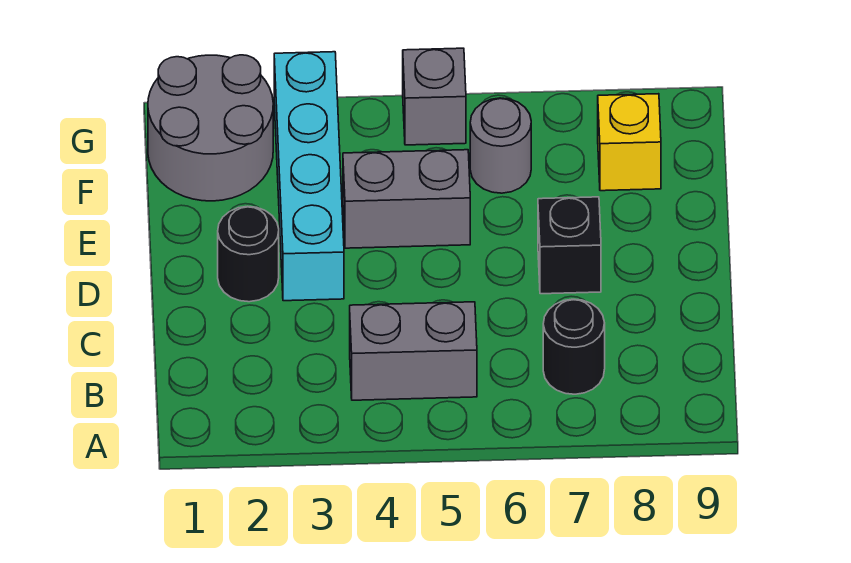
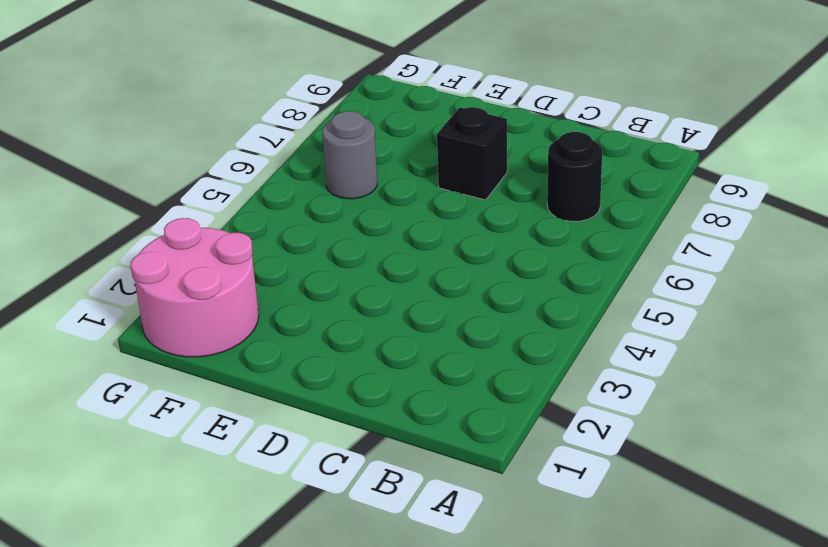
pink 2x2 round brick [131,218,259,357] -> grey 2x2 round brick [148,55,273,201]
none -> grey 1x2 brick [350,302,477,400]
none -> black 1x1 round brick [218,206,279,302]

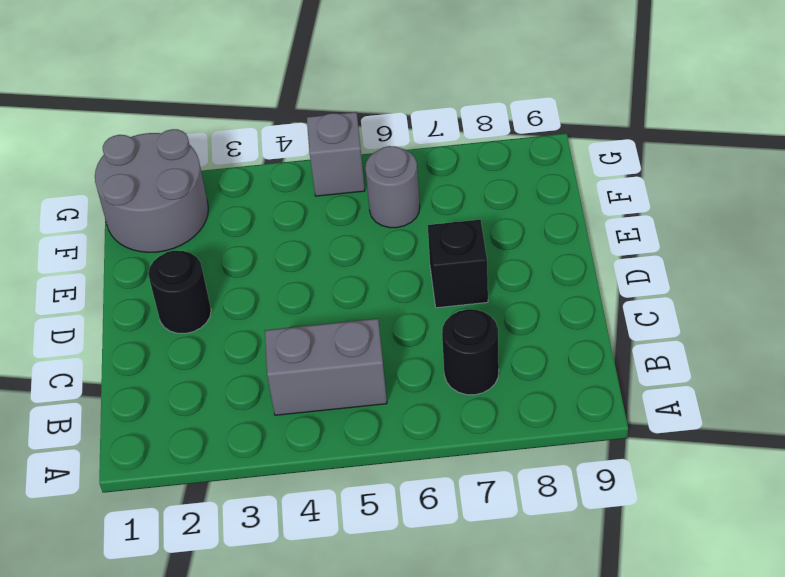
none -> cyan 1x4 brick [274,52,344,301]
none -> grey 1x2 brick [343,150,470,248]

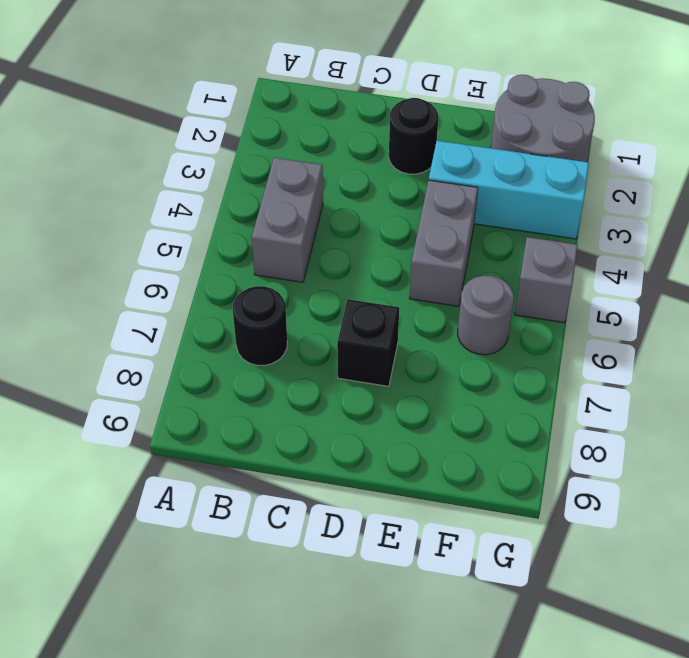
cyan 1x3 brick [429,141,589,239] -> cyan 1x4 brick [274,52,344,301]
none -> yellow 1x1 brick [598,94,661,191]

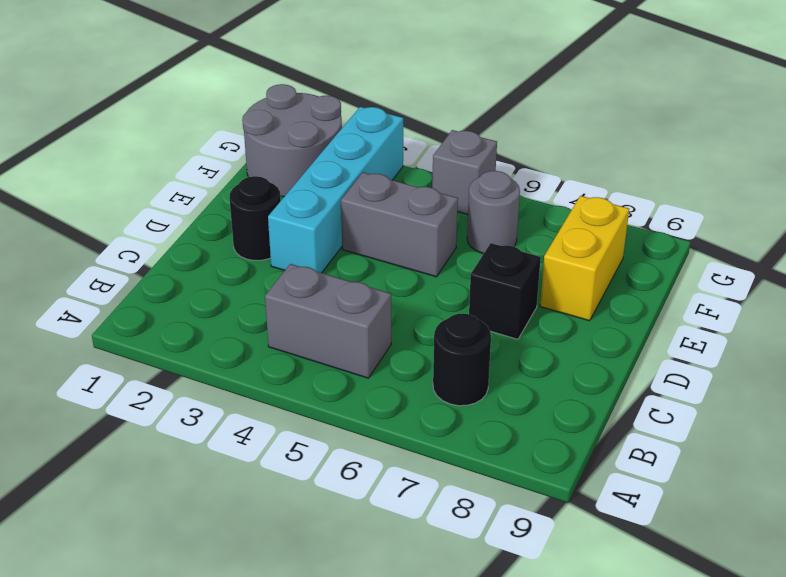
yellow 1x2 brick [540,196,629,321] -> yellow 1x1 brick [598,94,661,191]

